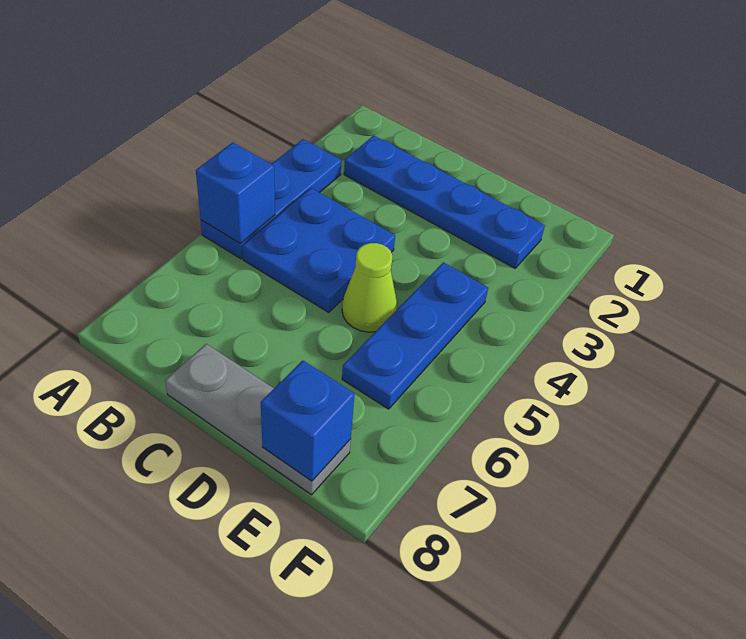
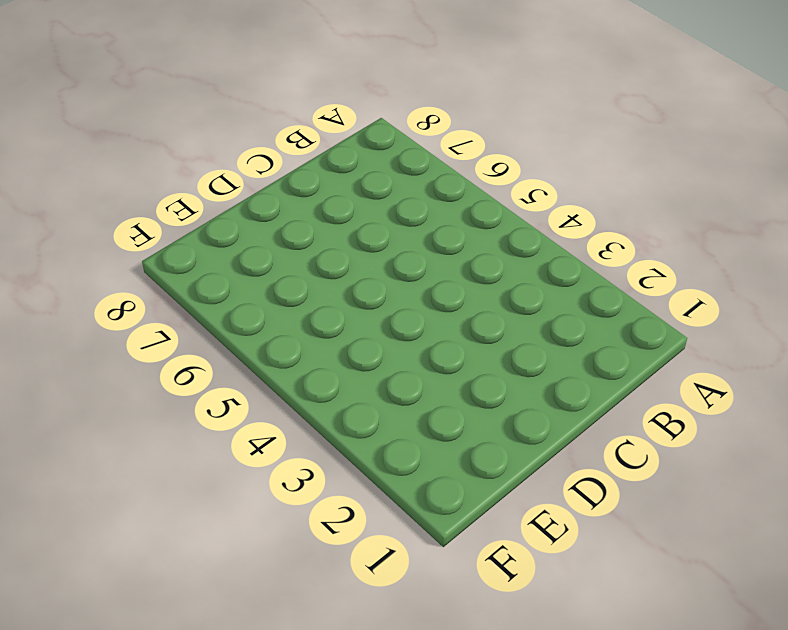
none -> blue 1x3 plate [201,139,341,259]
none -> blue 1x4 plate [344,135,545,268]

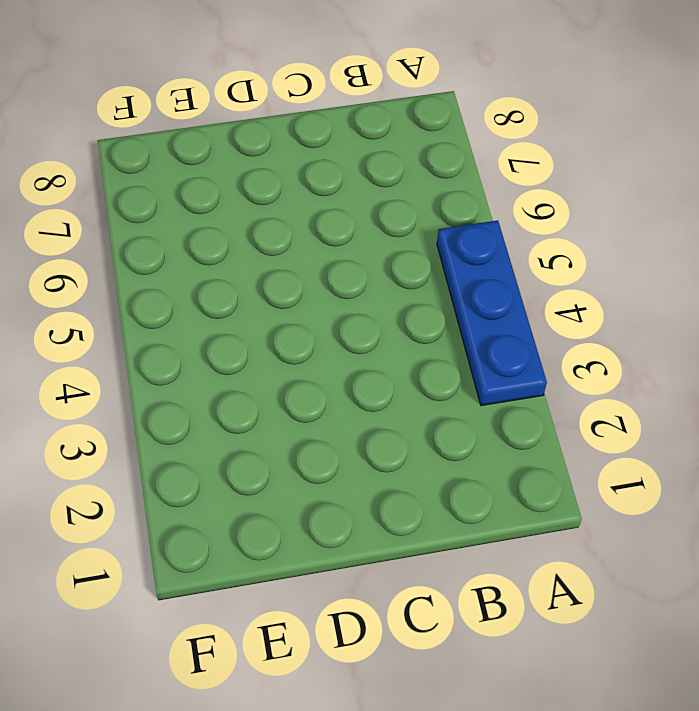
none -> blue 1x4 plate [344,135,545,268]
none -> blue 2x2 plate [243,188,395,313]

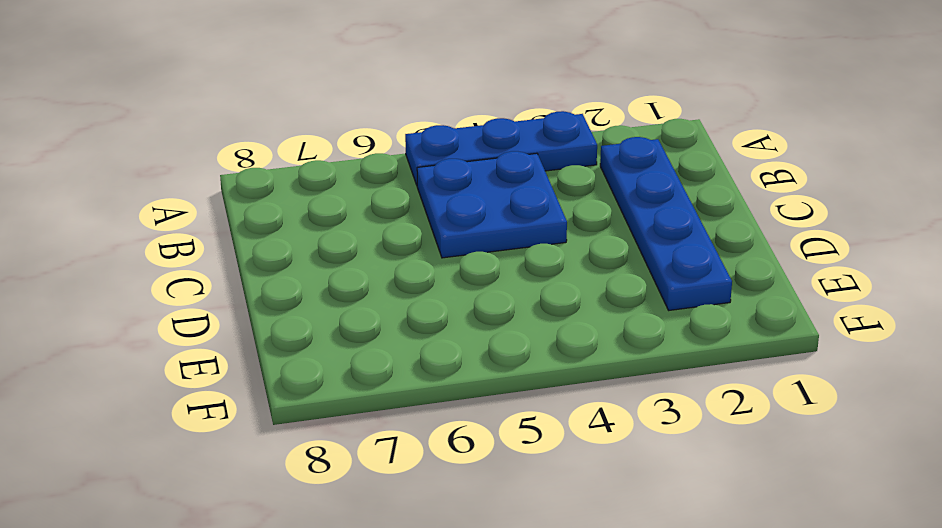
none -> grey 1x3 plate [165,344,351,495]
none -> lime 1x1 cone [342,243,397,332]

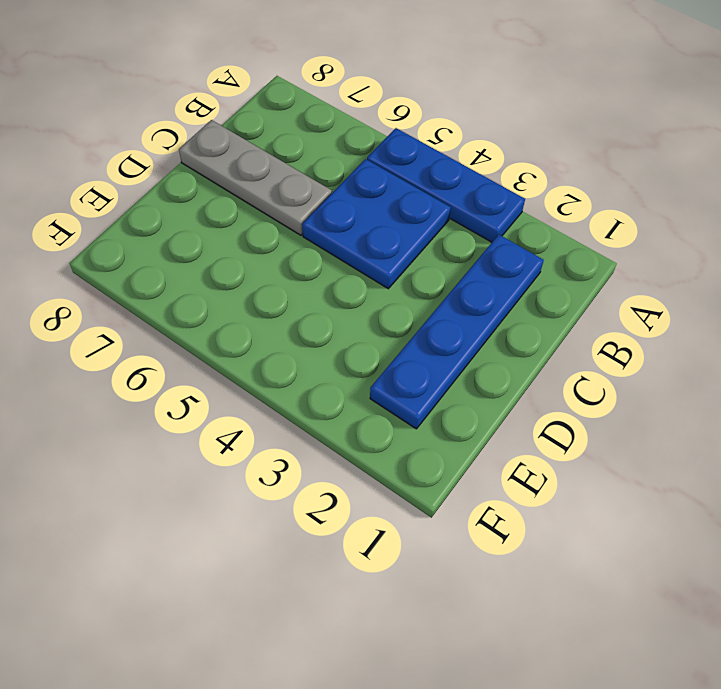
grey 1x3 plate [179,120,332,235] -> grey 1x3 plate turned to [165,344,351,495]
none -> lime 1x1 cone [342,243,397,332]
none -> blue 1x3 plate [342,262,488,409]

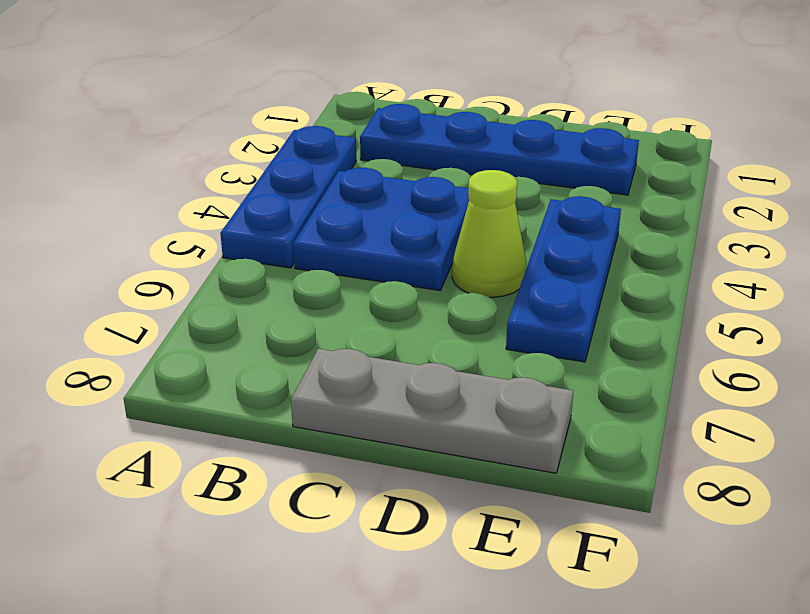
none -> blue 1x1 brick [196,142,275,243]
none -> blue 1x1 brick [261,361,355,481]

